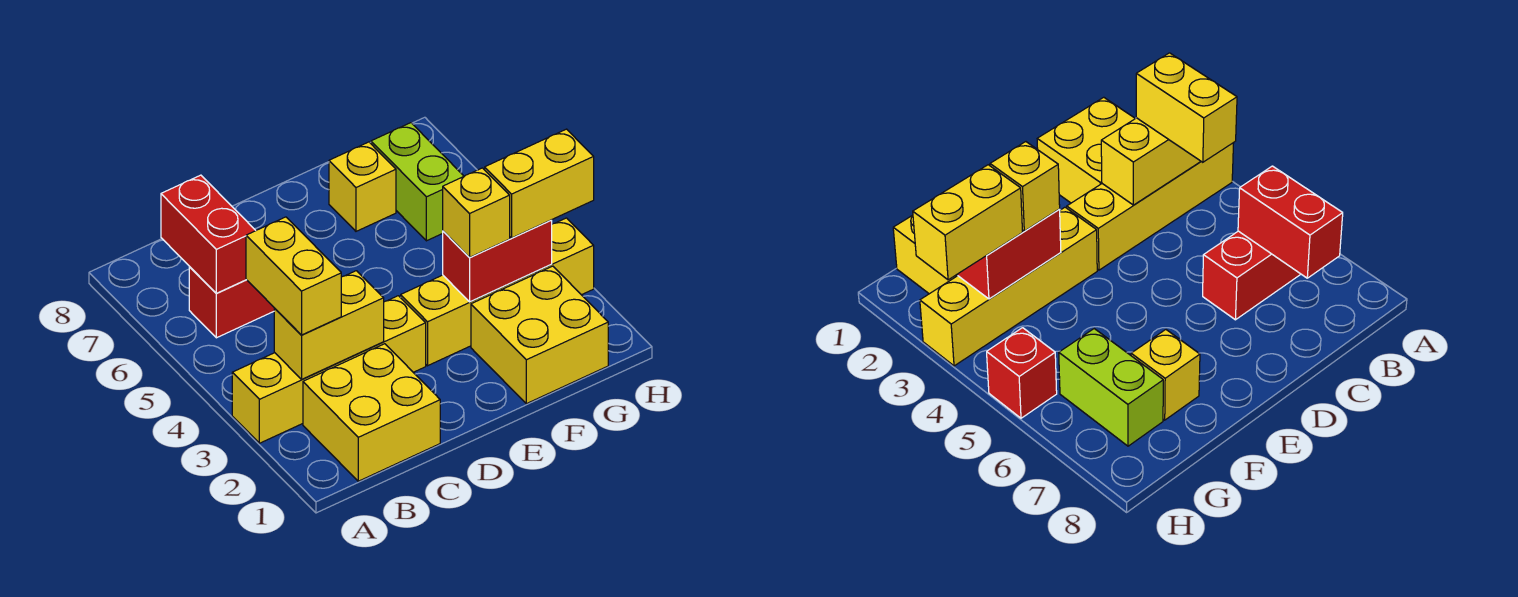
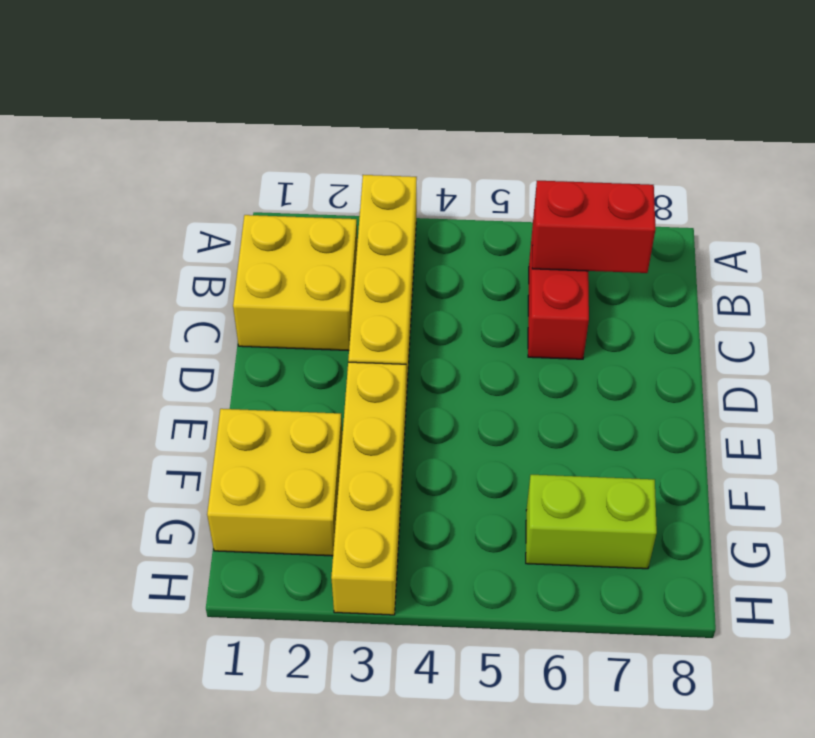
none -> yellow 1x1 brick [329,142,396,231]
none -> red 1x1 brick [987,328,1057,418]
none -> yellow 1x2 brick [274,271,384,379]

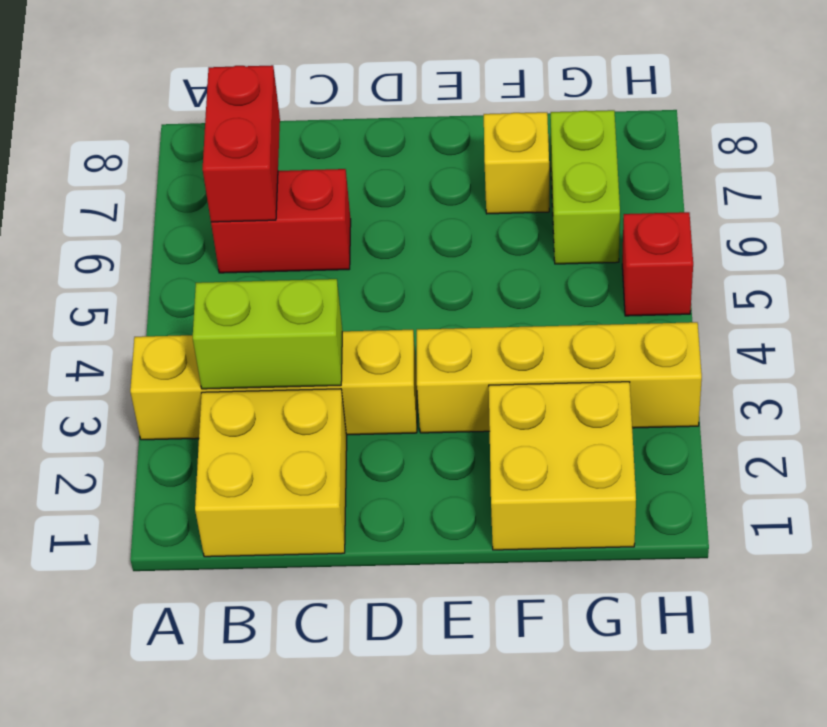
lime 1x2 brick [193,279,342,389] -> yellow 1x2 brick [274,271,384,379]
none -> red 1x2 brick [443,220,552,302]
none -> yellow 1x2 brick [246,217,341,335]
none -> yellow 1x1 brick [443,168,510,258]

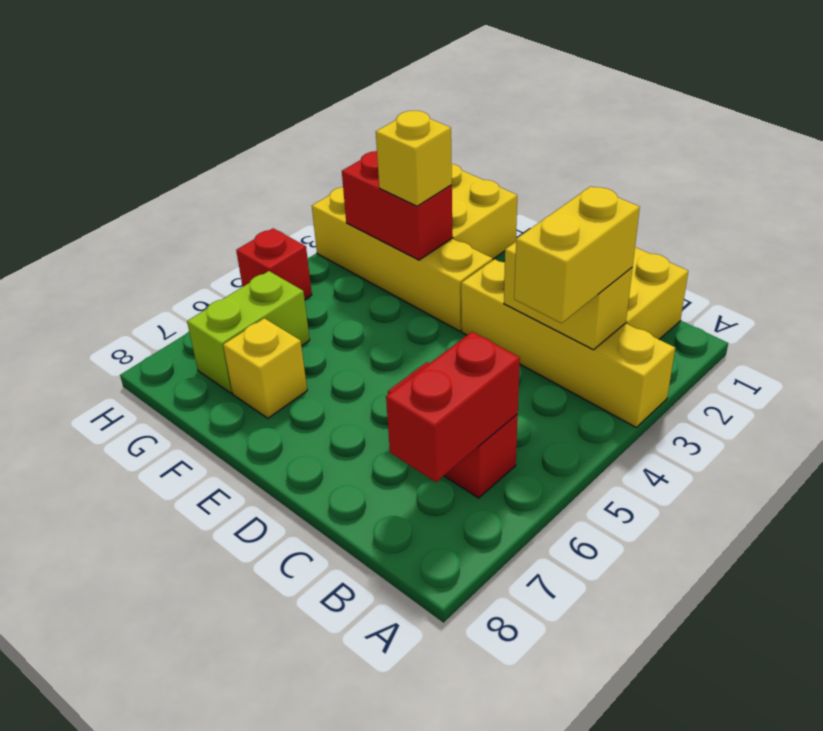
none -> yellow 1x2 brick [485,129,594,238]

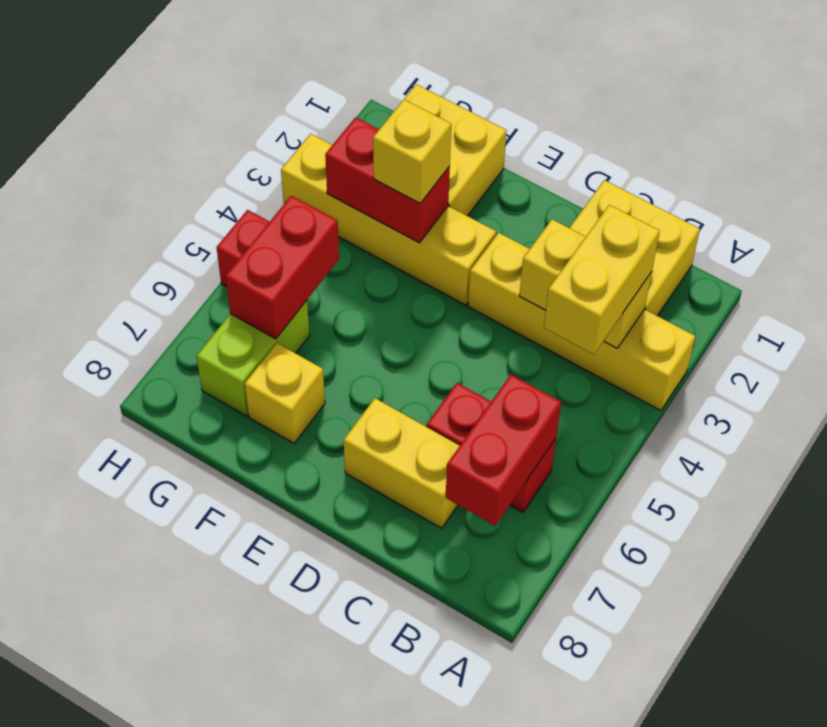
yellow 1x2 brick [344,398,460,528] -> yellow 1x2 brick moved to [485,129,594,238]
red 1x2 brick [226,196,339,339] -> none

